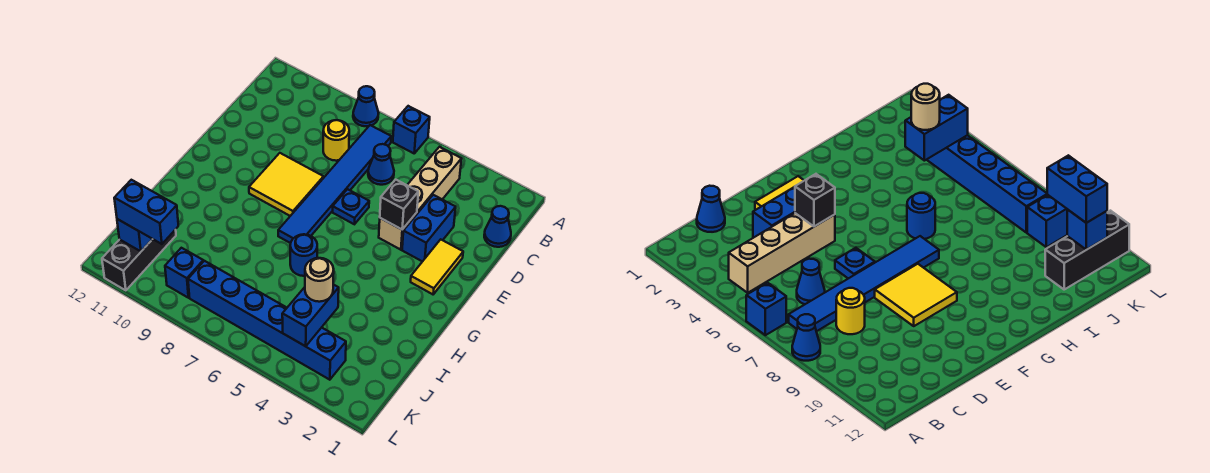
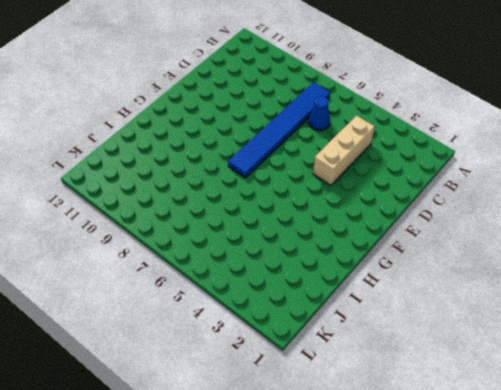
tan 1x3 brick [313,115,375,185] -> tan 1x4 brick [379,147,461,250]
none -> blue 1x1 brick [393,106,430,153]
none -> blue 1x1 cone [353,86,379,126]
none -> blue 1x1 cone [484,206,511,247]

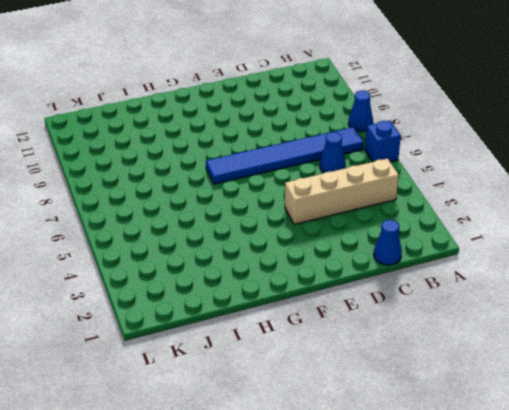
none -> yellow 1x1 round brick [323,120,349,161]
none -> blue 1x2 brick [402,195,456,262]
none -> yellow 1x2 tile [411,239,463,294]

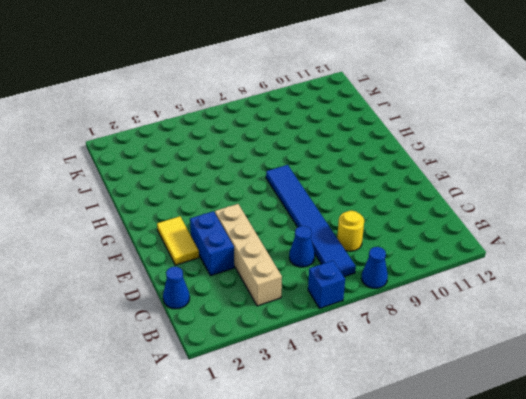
none -> blue 1x1 plate [333,189,369,224]
none -> yellow 2x2 tile [249,153,324,216]
none -> blue 1x1 round brick [290,234,317,276]

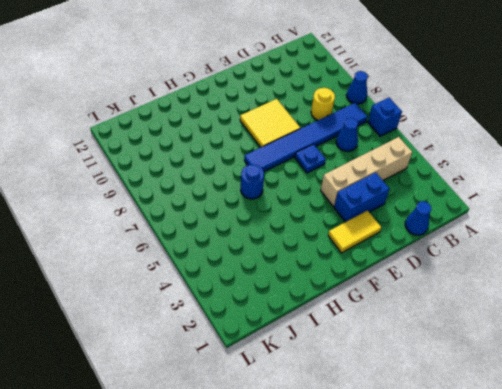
none -> black 1x3 brick [102,229,176,290]
none -> blue 1x6 brick [188,261,346,380]
none -> blue 1x1 brick [165,248,203,298]

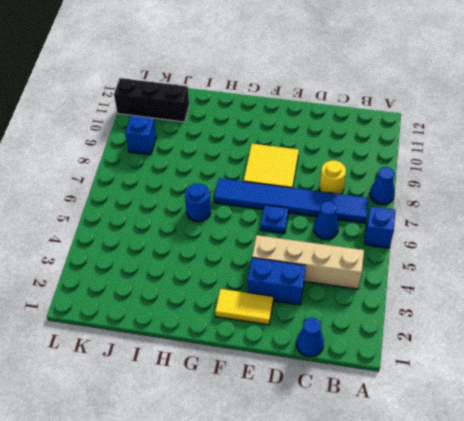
none -> blue 1x6 brick [188,261,346,380]
none -> black 1x1 brick [380,180,418,229]
none -> blue 1x2 brick [282,284,339,346]

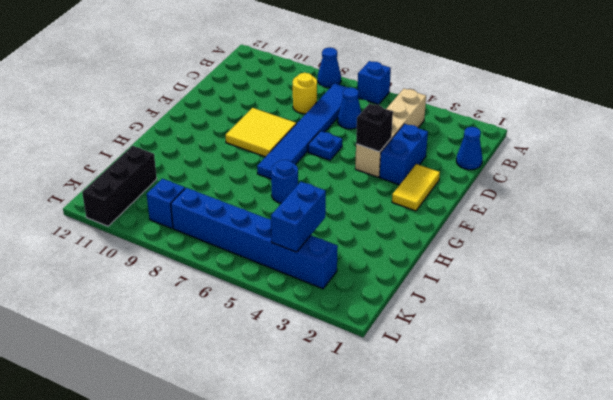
none -> blue 1x1 brick [117,219,152,251]
none -> tan 1x1 round brick [305,258,334,302]
none -> blue 1x2 brick [114,180,178,244]

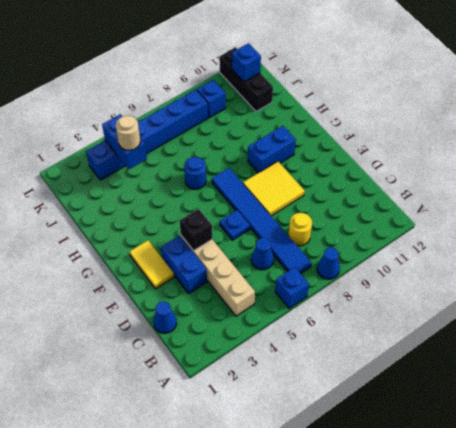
blue 1x2 brick [248,126,296,173] -> blue 1x2 brick moved to [114,180,178,244]

